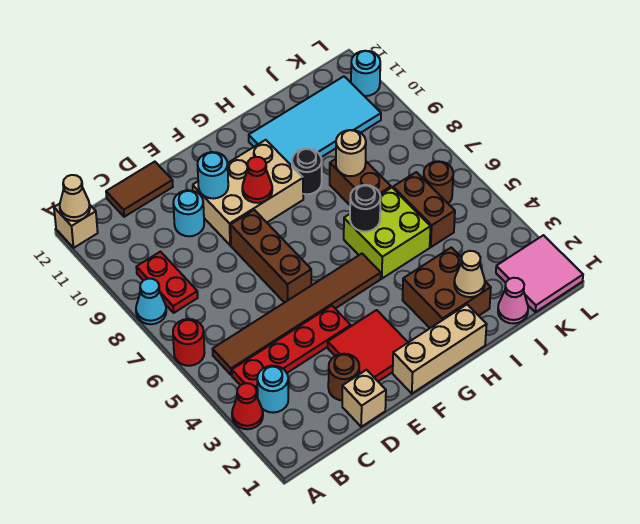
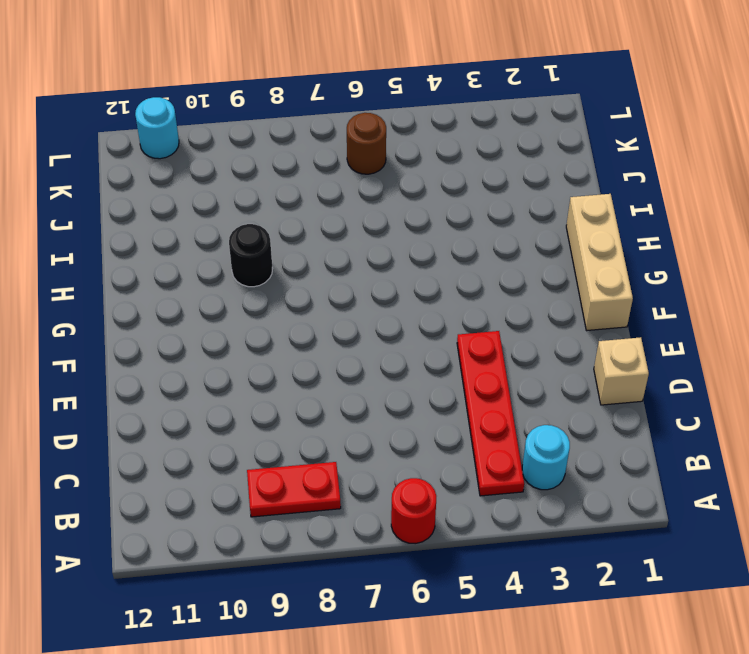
none -> red 1x1 cone [232,383,263,429]
none -> cyan 1x1 cone [136,279,166,324]
none -> tan 1x1 brick [54,204,98,248]
none -> brown 1x6 tile [213,254,381,375]

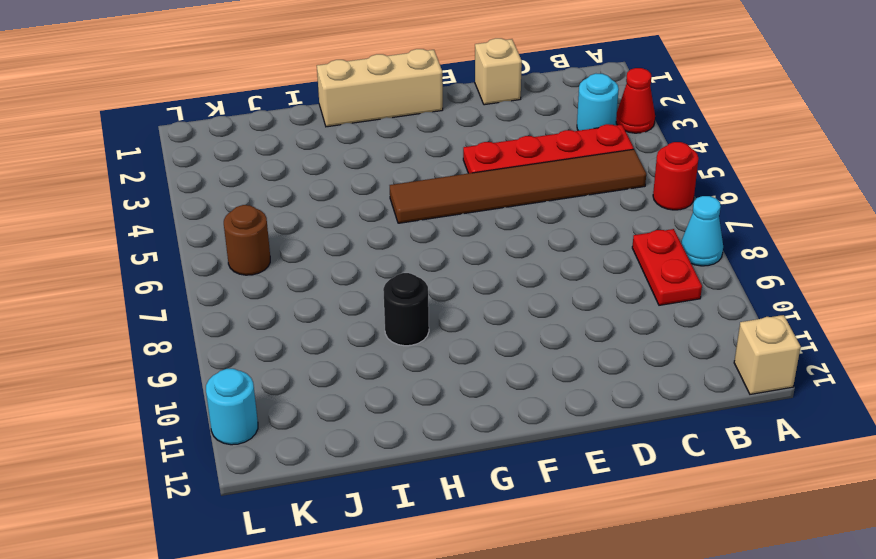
none -> brown 1x2 tile [106,162,173,217]
none -> brown 1x1 round brick [328,354,359,400]
none -> cyan 1x1 round brick [173,190,204,236]
none -> red 2x2 tile [328,310,408,381]

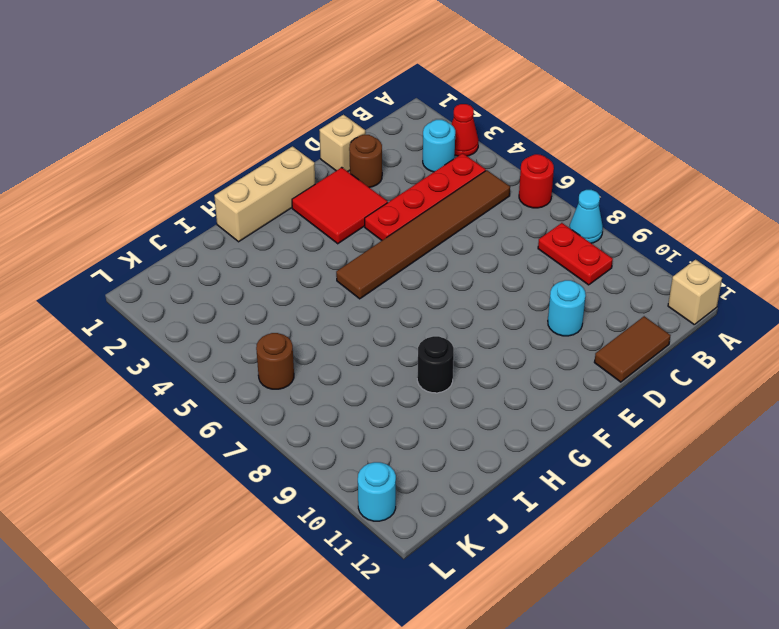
none -> brown 1x3 brick [230,210,311,303]
none -> tan 2x3 brick [193,140,303,245]
none -> brown 2x2 brick [403,247,491,328]
none -> lime 2x2 brick [344,188,431,279]

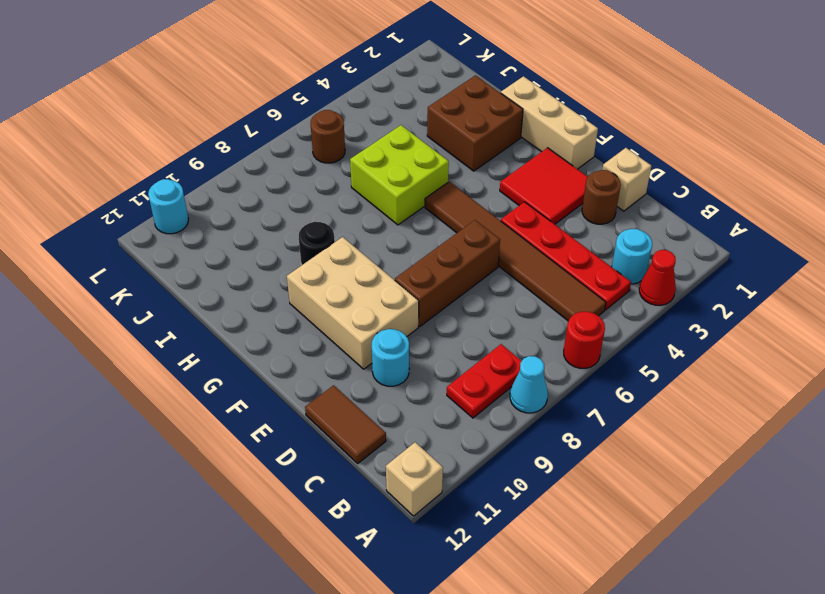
none -> cyan 2x4 tile [249,76,381,166]
none -> brown 1x2 brick [330,159,391,205]
none -> pink 1x1 cone [498,278,528,324]
none -> brown 1x2 brick [393,172,455,247]

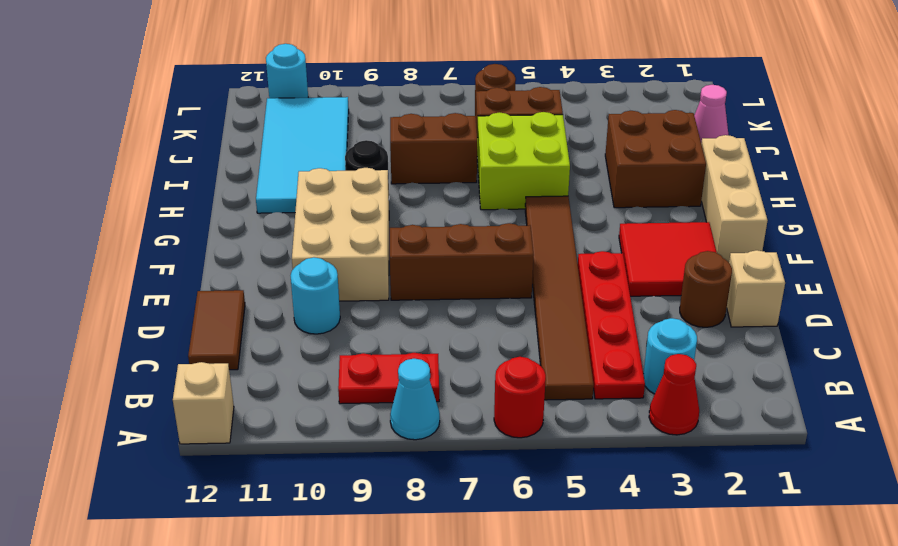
none -> pink 2x2 tile [496,235,583,312]
none -> tan 1x1 cone [60,175,90,221]
none -> cyan 1x1 round brick [197,152,228,199]
none -> red 1x1 cone [242,157,272,203]

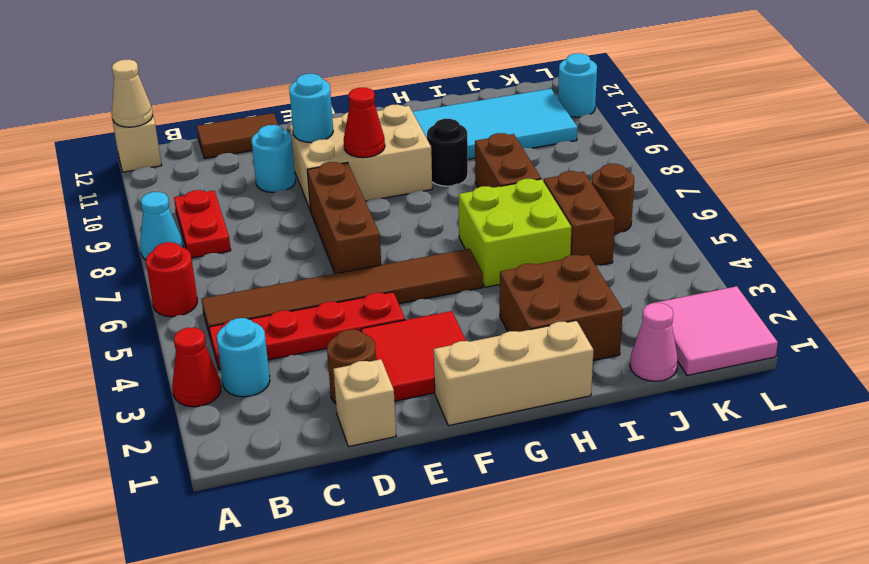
none -> black 1x1 round brick [350,185,380,232]
none -> tan 1x1 cone [454,251,485,297]
none -> tan 1x1 round brick [336,130,366,176]

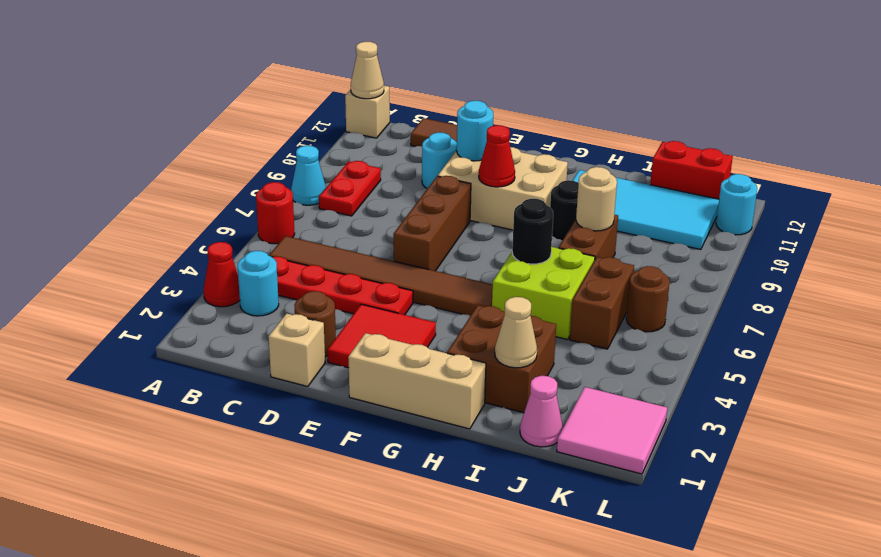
red 1x2 brick [650,141,733,199] -> none

